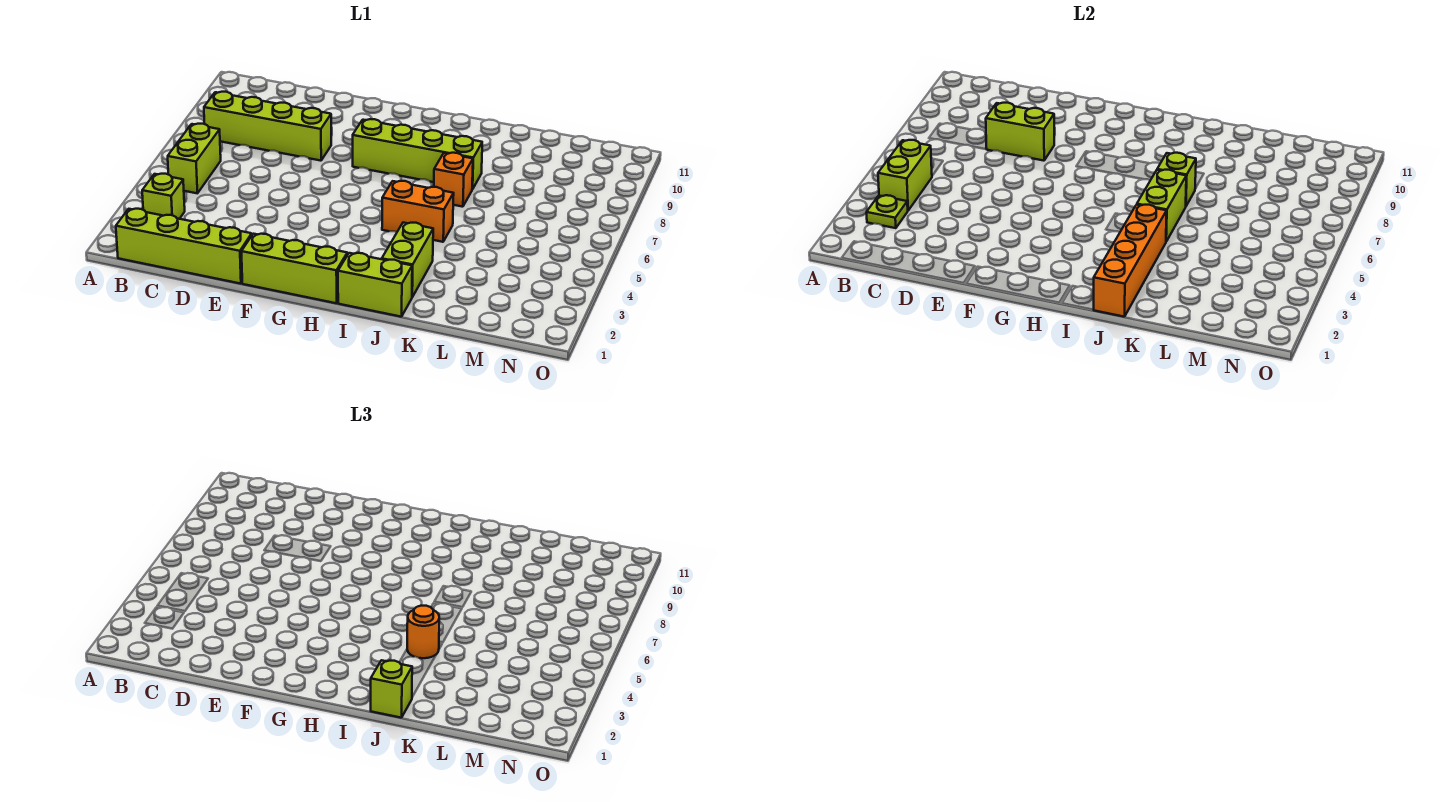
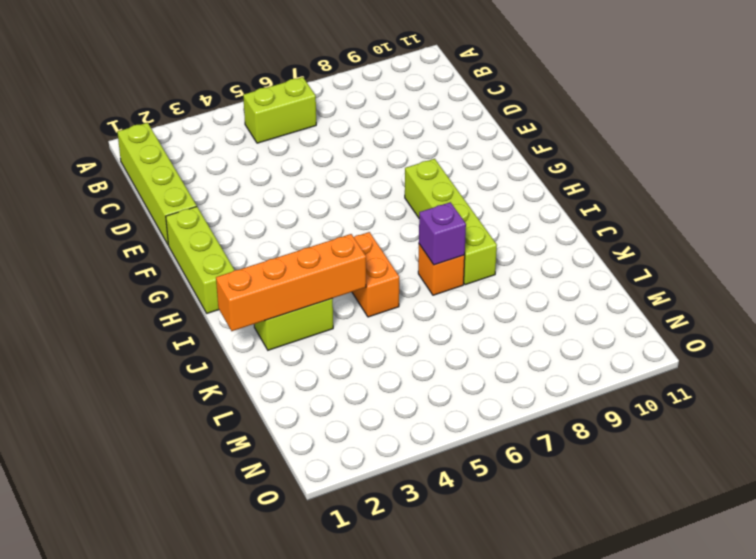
purple 1x1 brick [419,202,466,265] -> lime 1x1 brick [1157,153,1196,206]
none -> lime 1x1 brick [142,174,185,219]
none -> lime 1x4 brick [204,92,331,161]
none -> lime 1x2 brick [338,253,412,317]

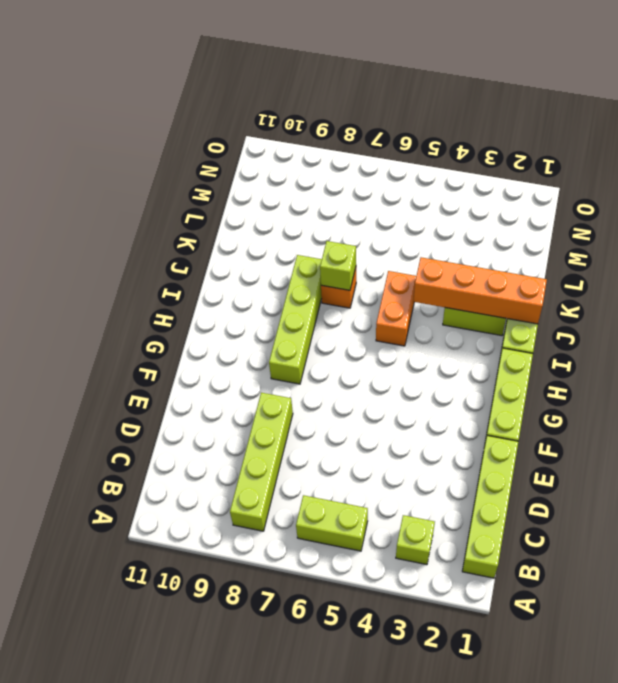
none -> lime 1x1 plate [866,195,908,228]
none -> lime 1x2 brick [878,140,932,210]
none -> lime 1x2 brick [986,102,1054,161]

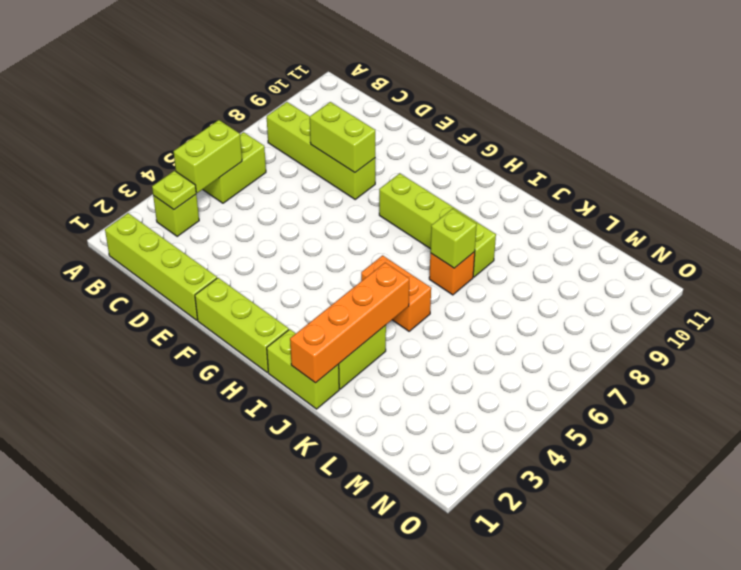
none -> lime 1x2 brick [1137,170,1186,241]
none -> lime 1x1 brick [371,660,412,718]
none -> orange 1x1 round brick [407,606,439,658]

